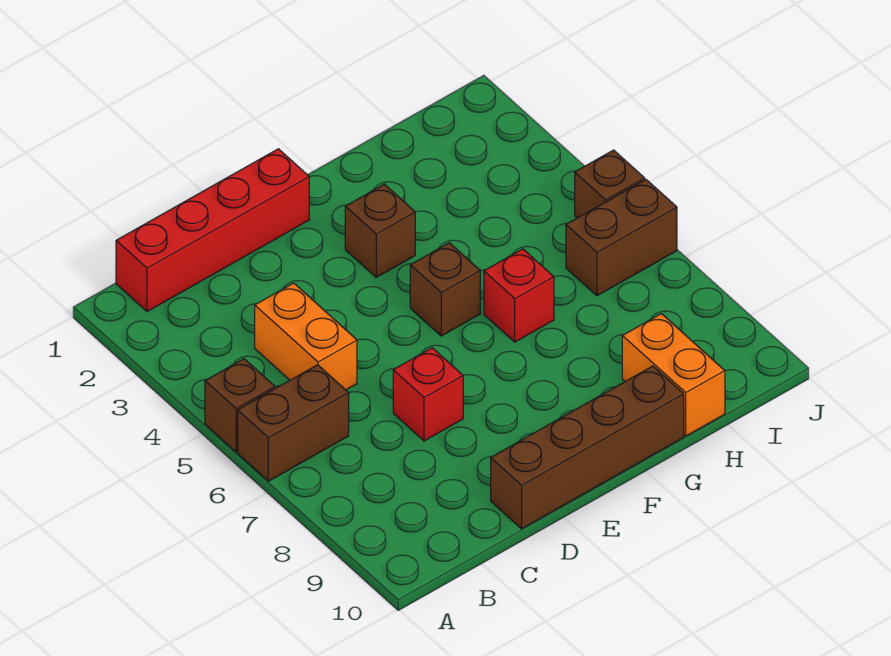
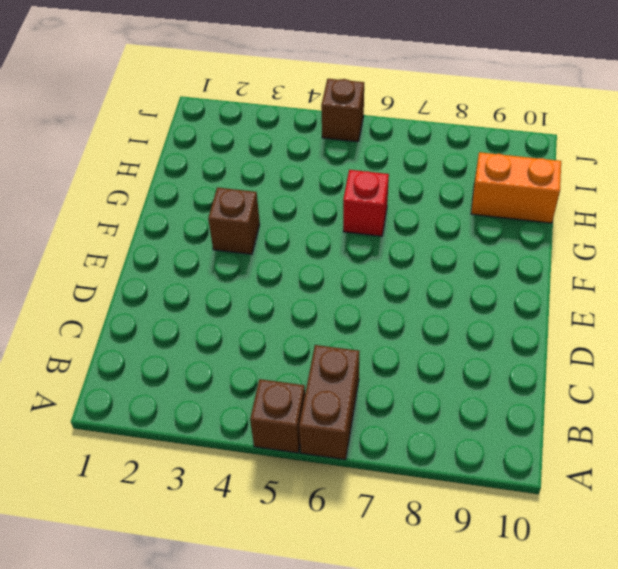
none -> red 1x4 brick [116,149,309,312]
none -> orange 1x2 brick [255,283,357,390]
none -> red 1x1 brick [393,348,463,441]

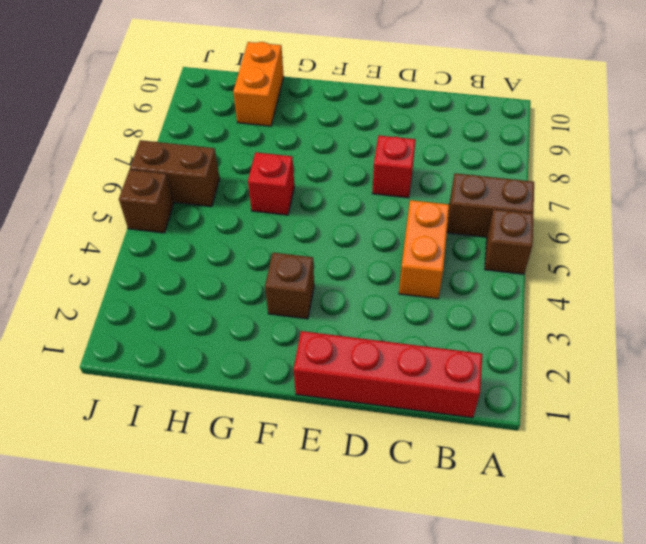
none -> brown 1x4 brick [491,366,684,529]
none -> brown 1x1 brick [410,243,480,336]

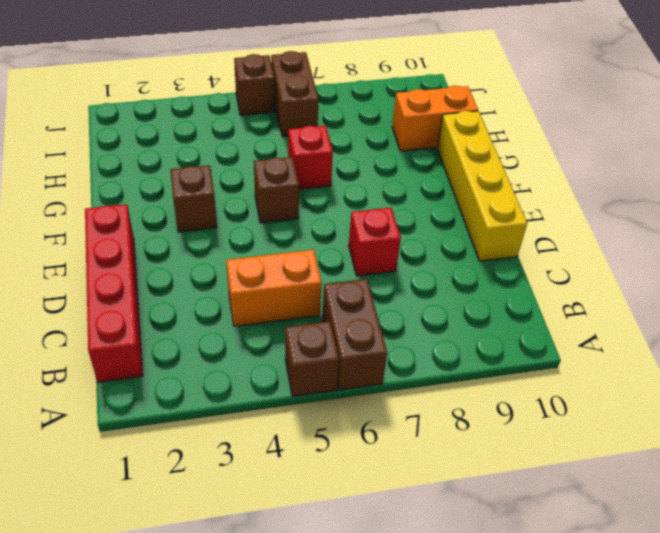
yellow 1x4 brick [437,111,527,261] -> brown 1x4 brick [491,366,684,529]

